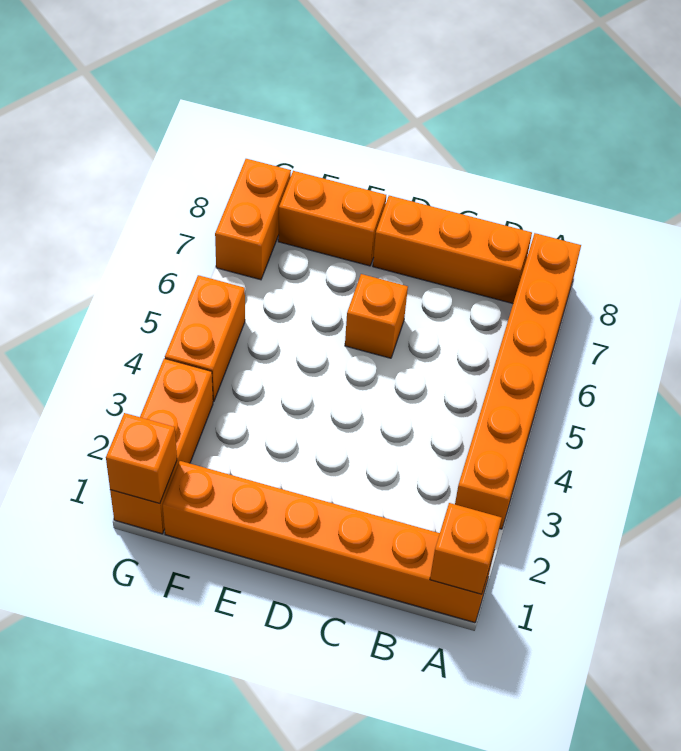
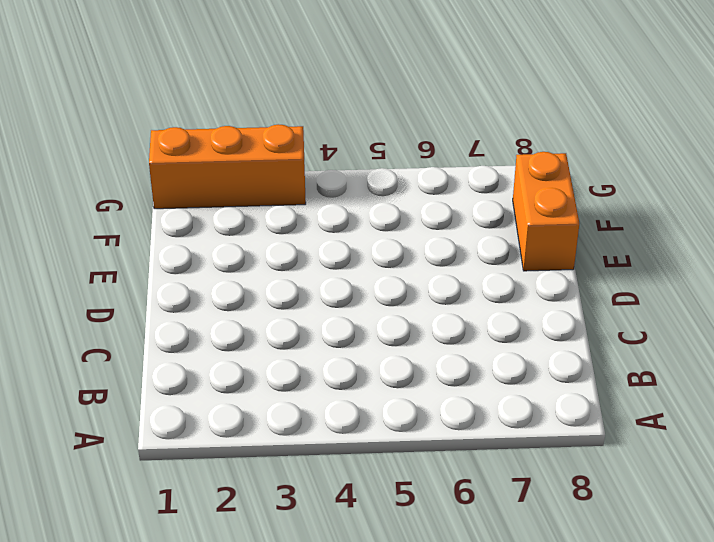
none -> orange 1x6 brick [163,461,493,623]
none -> orange 1x6 brick [455,233,581,529]

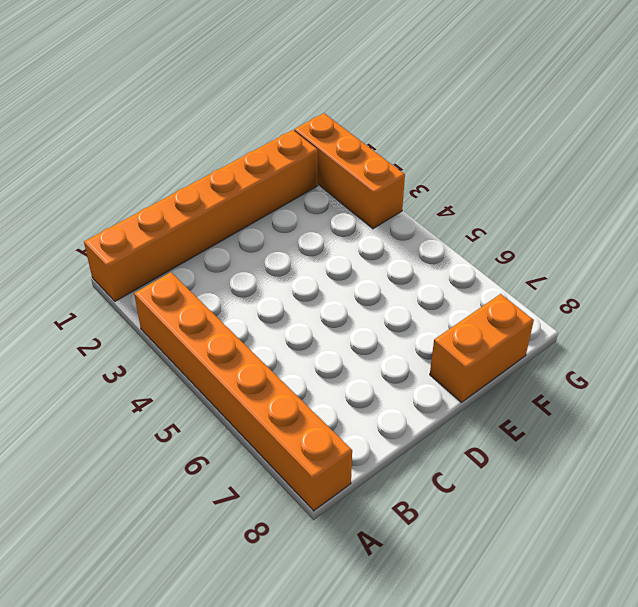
none -> orange 1x3 brick [373,196,532,303]
none -> orange 1x1 brick [345,274,408,358]

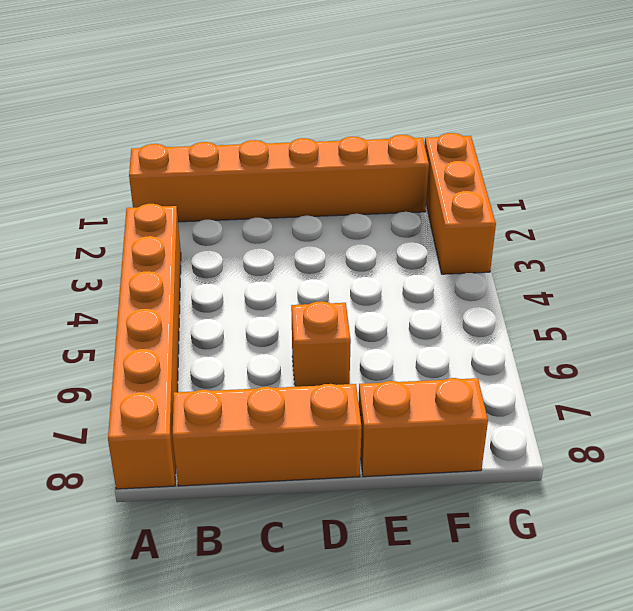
none -> orange 1x2 brick [165,275,245,402]
none -> orange 1x2 brick [215,159,291,280]

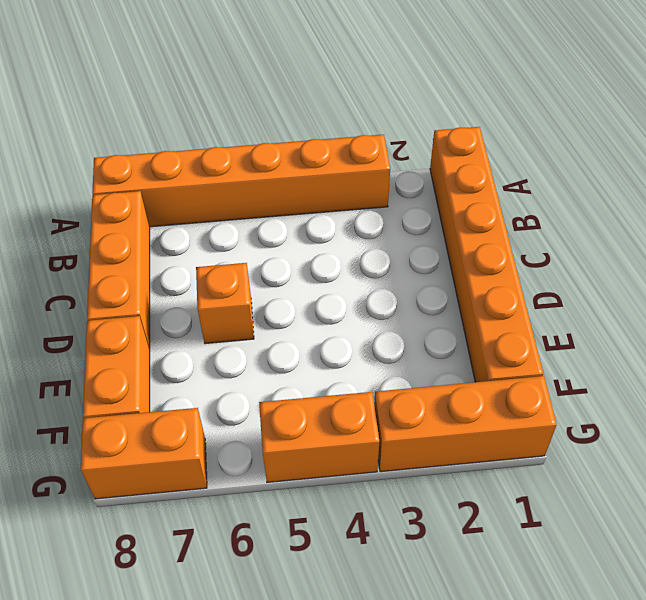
none -> orange 1x1 brick [430,503,502,594]
none -> orange 1x1 brick [106,413,177,504]

